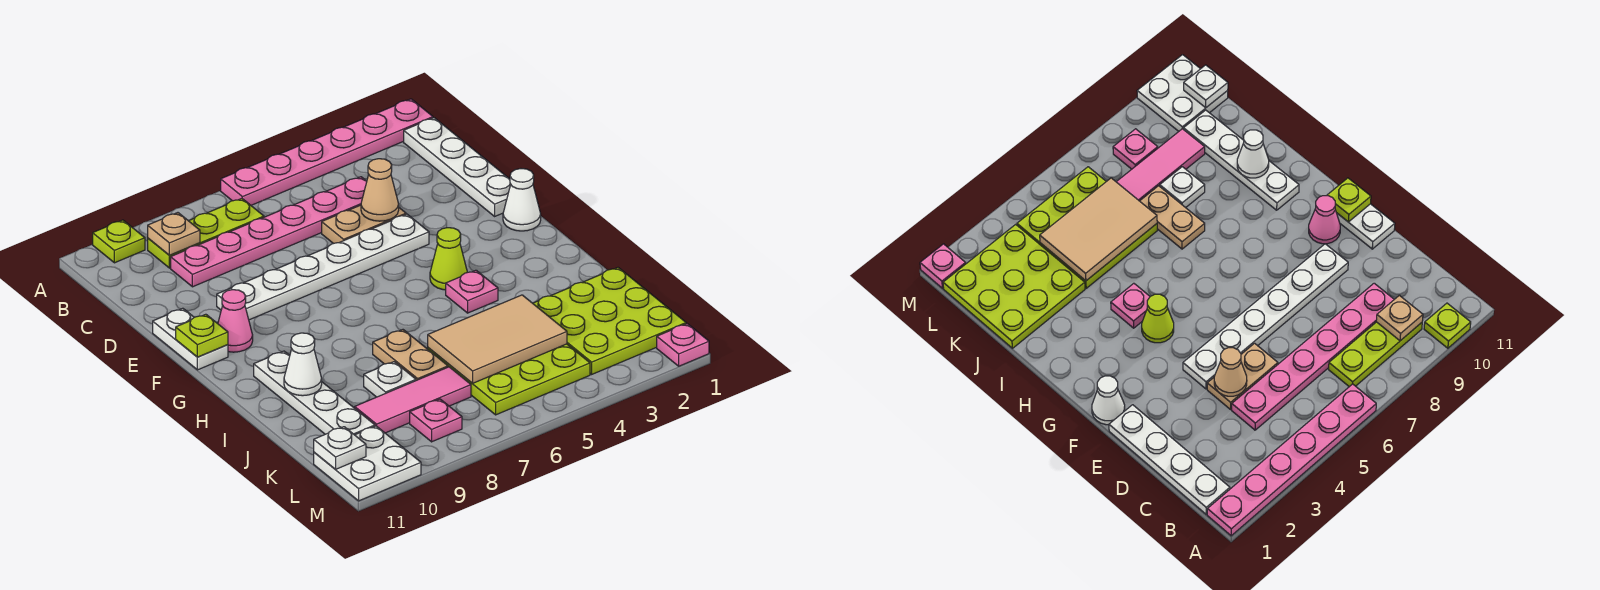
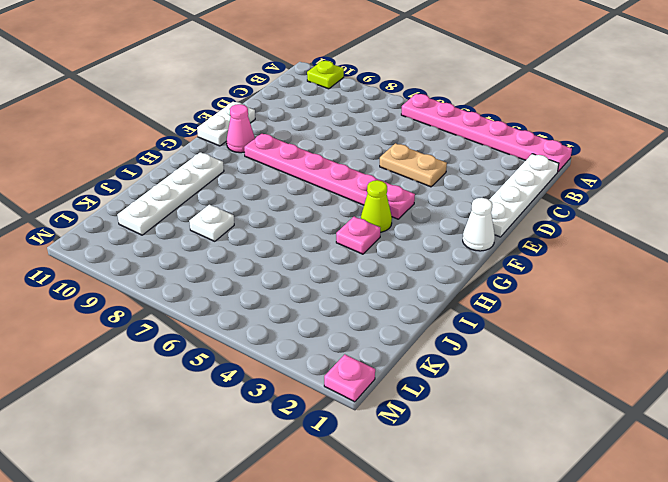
pink 1x6 plate [244,133,415,219] -> pink 1x6 plate moved to [171,177,367,287]
none -> lime 1x3 plate [148,198,264,268]
none -> white 1x6 plate [217,214,429,320]
none -> tan 1x2 plate [373,330,448,380]

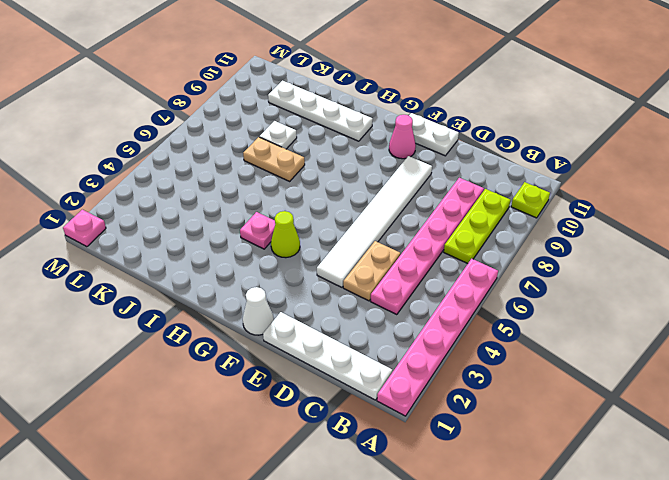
white 1x6 tile [317,156,432,287] -> white 1x6 plate [217,214,429,320]
none -> lime 3x3 plate [533,268,686,374]
none -> lime 3x3 plate [428,344,590,415]
none -> pink 1x3 tile [355,367,471,433]

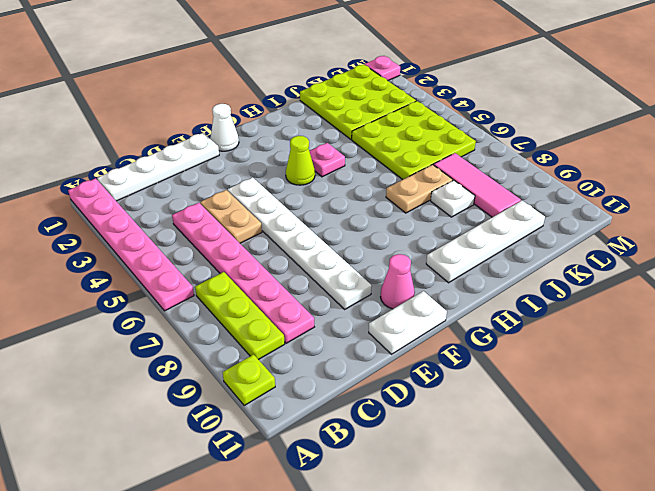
none -> pink 1x1 plate [410,399,462,442]
none -> white 2x2 plate [314,426,421,501]
none -> tan 1x1 plate [148,213,200,255]

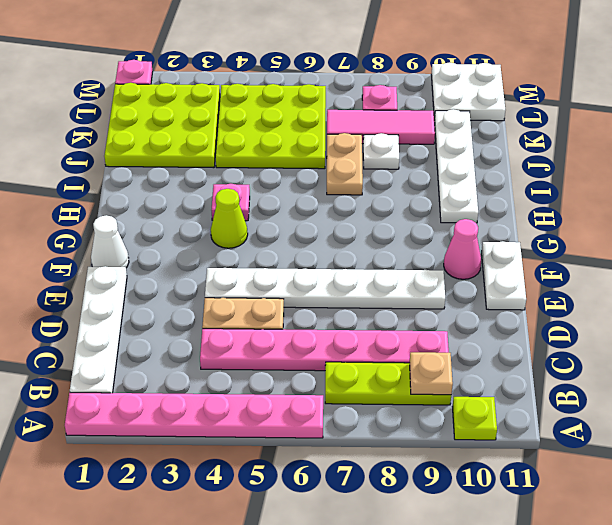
none -> tan 1x1 cone [361,159,399,221]
none -> lime 1x1 plate [176,314,228,357]
none -> white 1x1 cone [284,333,322,396]

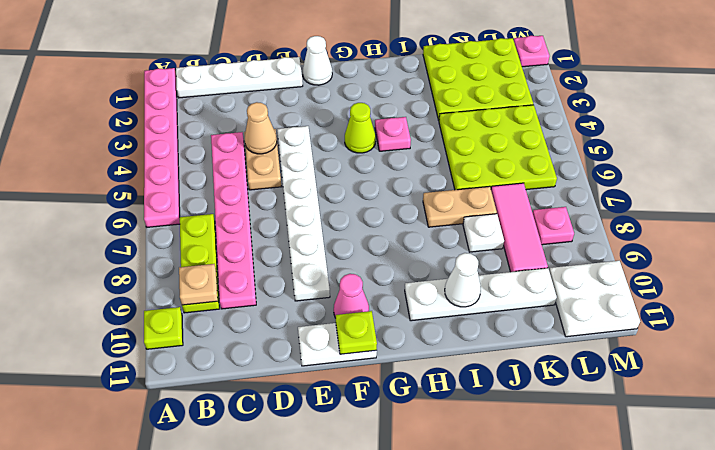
none -> tan 2x3 tile [428,295,567,383]
none -> white 1x1 plate [314,427,366,469]

